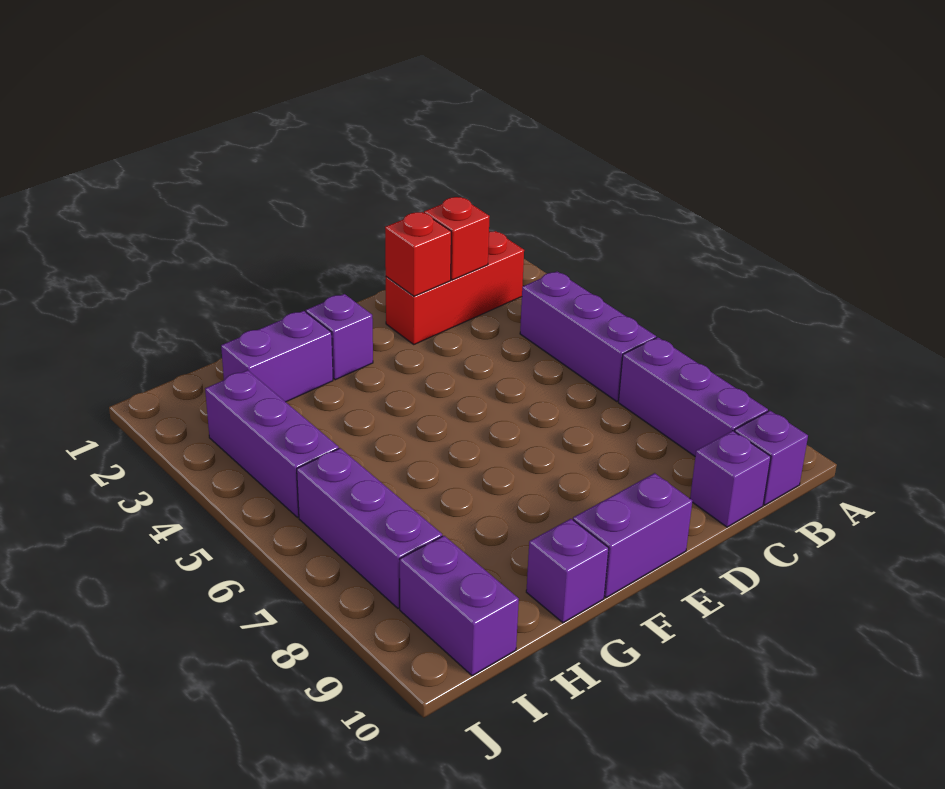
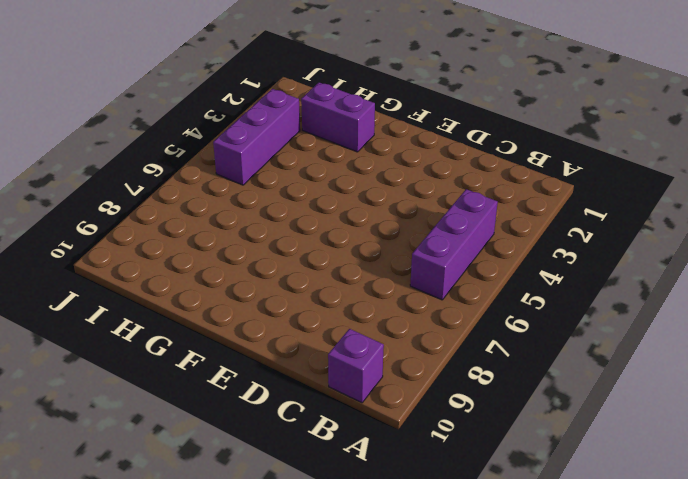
none -> red 1x3 brick [386,231,524,344]
none -> purple 1x3 brick [618,337,768,456]
none -> purple 1x1 brick [690,431,771,527]

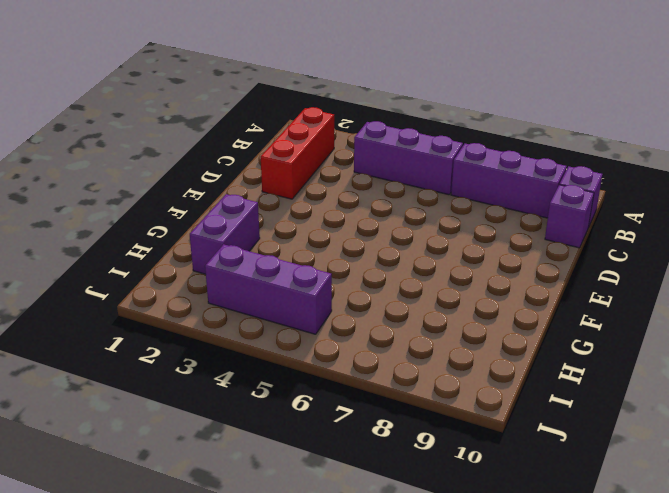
none -> purple 1x2 brick [573,473,692,598]
none -> purple 1x1 brick [306,294,373,380]
none -> purple 1x1 brick [526,519,609,623]

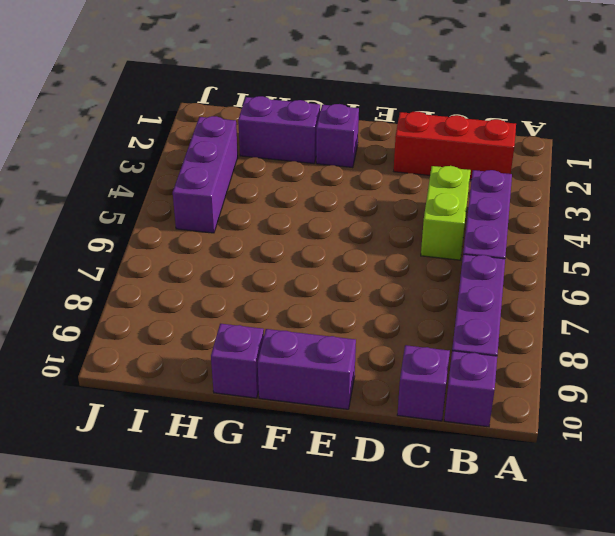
lime 1x2 brick [421,166,471,260] -> none
none -> purple 1x3 brick [297,448,442,609]
none -> purple 1x2 brick [399,536,519,676]
none -> red 1x1 brick [424,197,490,280]

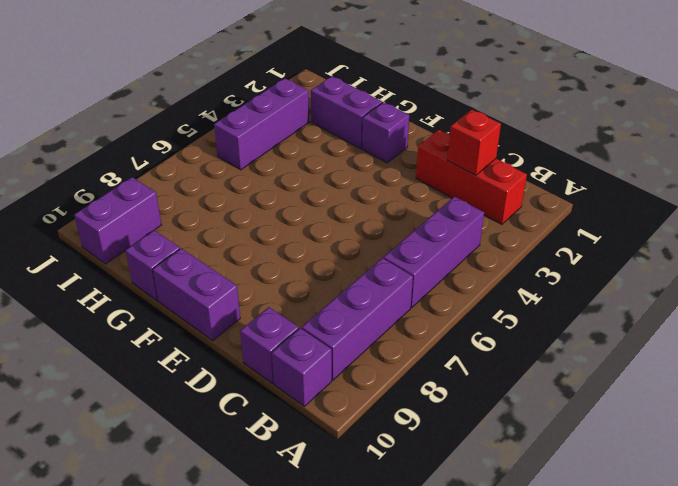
none -> purple 1x3 brick [297,448,442,609]
none -> red 1x1 brick [385,212,451,296]

